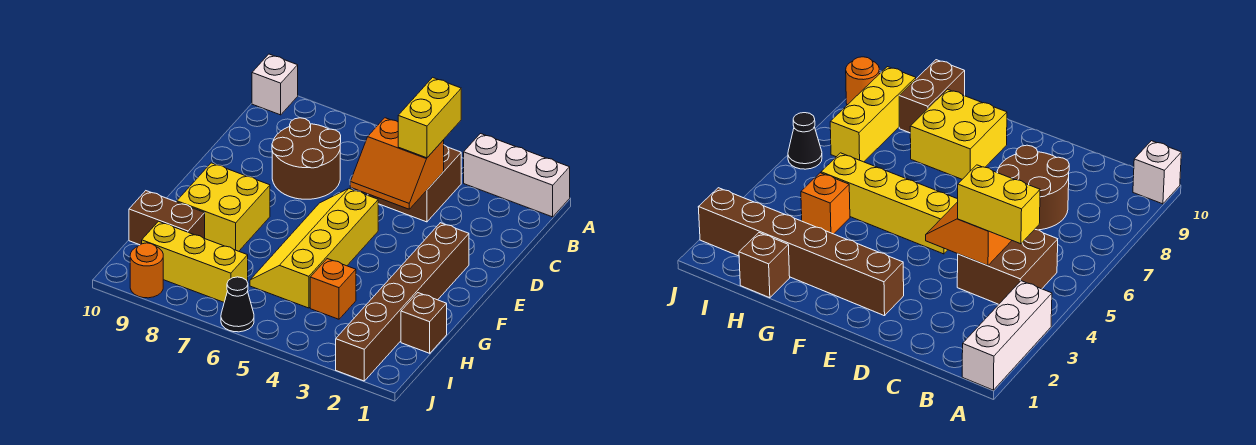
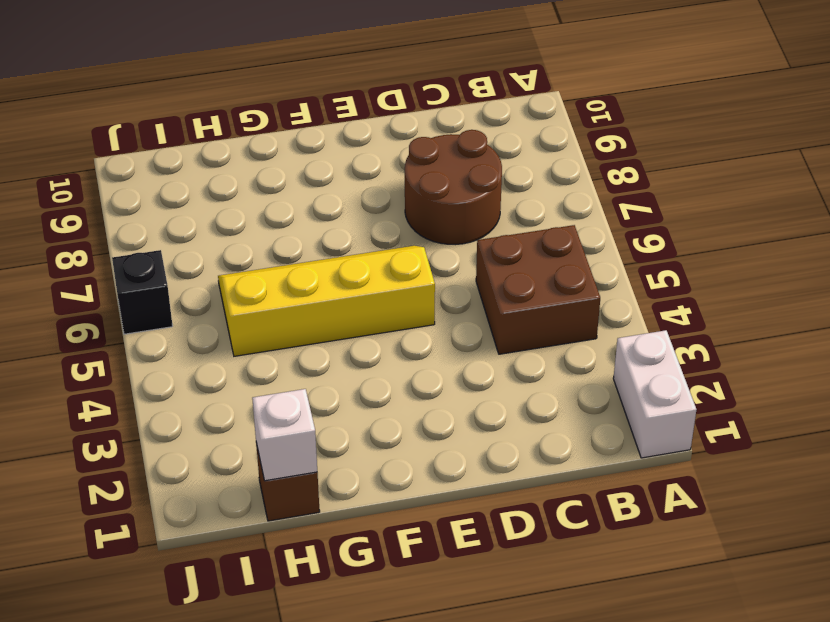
white 1x2 brick [613,330,697,458] -> white 1x3 brick [464,134,570,217]
white 1x1 brick [252,389,317,481] -> white 1x1 brick moved to [252,54,298,115]
black 1x1 brick [112,250,173,334] -> black 1x1 cone [221,277,254,332]
none -> brown 1x6 brick [336,223,469,381]
none -> yellow 2x2 brick [177,163,270,251]
none -> orange 1x1 brick [310,259,356,319]

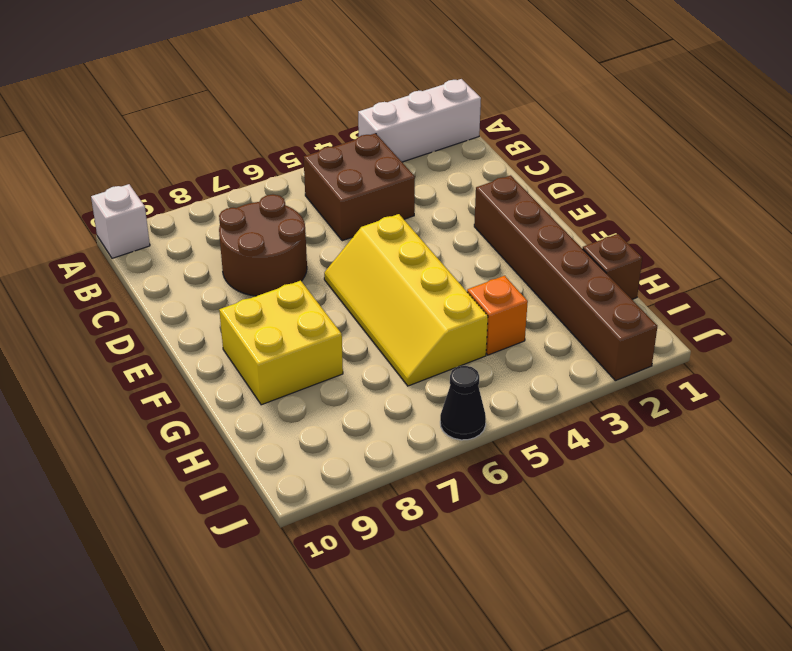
none -> brown 1x2 brick [129,191,205,245]
none -> yellow 1x3 brick [142,221,248,302]
none -> orange 1x1 round brick [130,243,163,298]

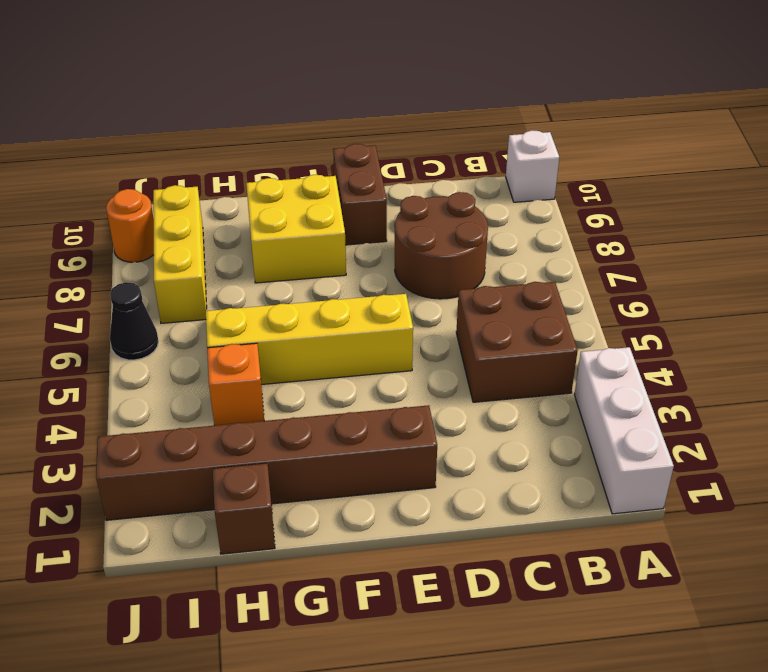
brown 1x2 brick [333,144,387,245] -> brown 1x2 brick moved to [129,191,205,245]
none -> orange 2x2 slope [350,118,444,209]
none -> yellow 1x2 brick [398,77,461,158]

